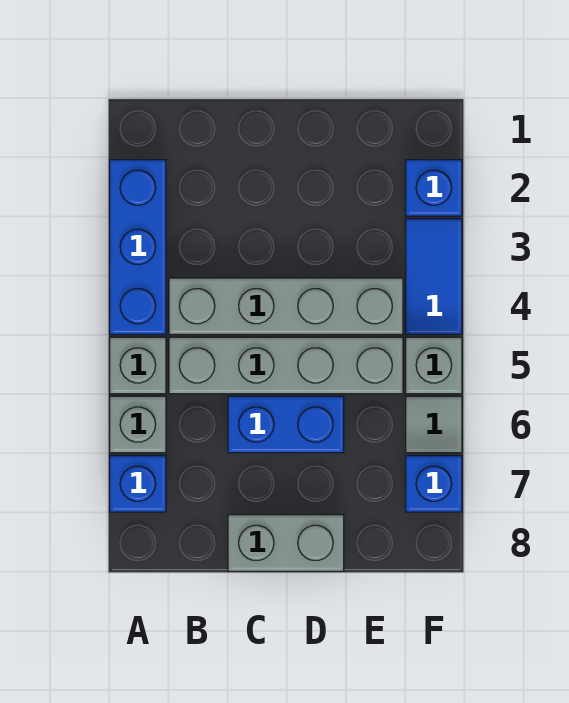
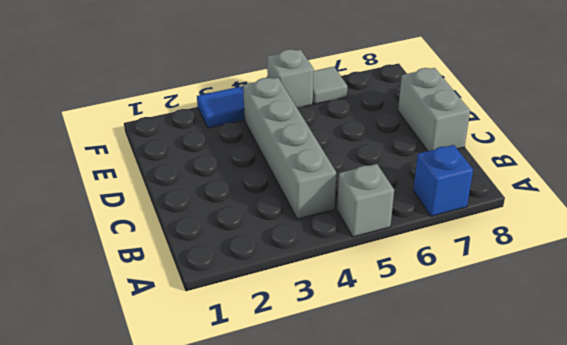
none -> blue 1x3 brick [110,160,166,334]
none -> grey 1x1 brick [110,396,166,453]
none -> grey 1x4 brick [169,337,403,394]

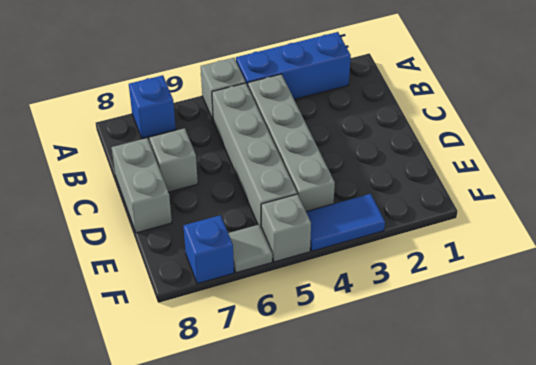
grey 1x1 brick [149,128,198,192] -> grey 1x1 brick moved to [110,396,166,453]
none -> blue 1x2 brick [228,396,344,453]
none -> blue 1x1 brick [406,160,462,216]

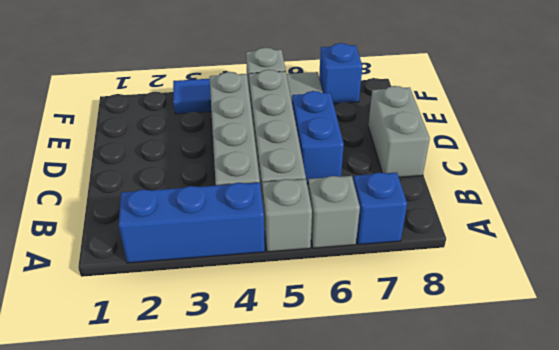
none -> blue 1x1 brick [406,160,462,216]

